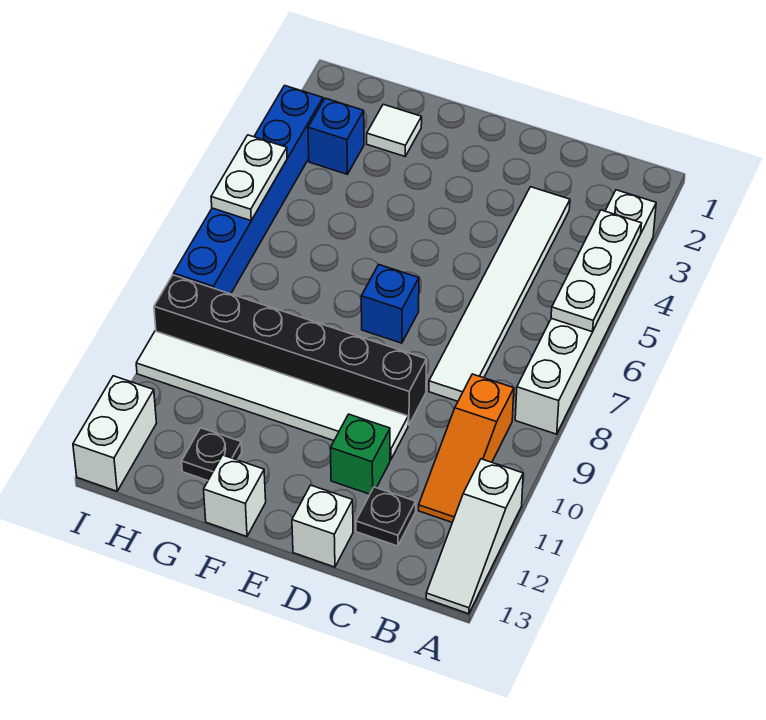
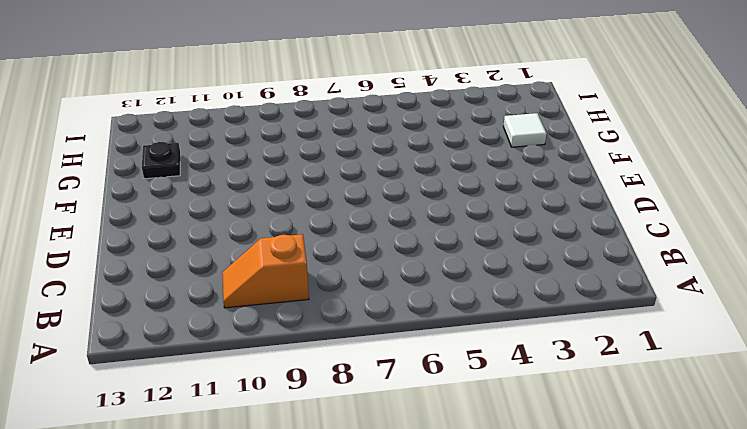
orange 1x2 slope [222,234,309,308] -> orange 1x3 slope [419,374,514,522]
none -> white 1x6 brick [515,190,656,434]
none -> white 1x3 slope [426,459,523,614]
none -> white 1x6 tile [429,187,570,401]

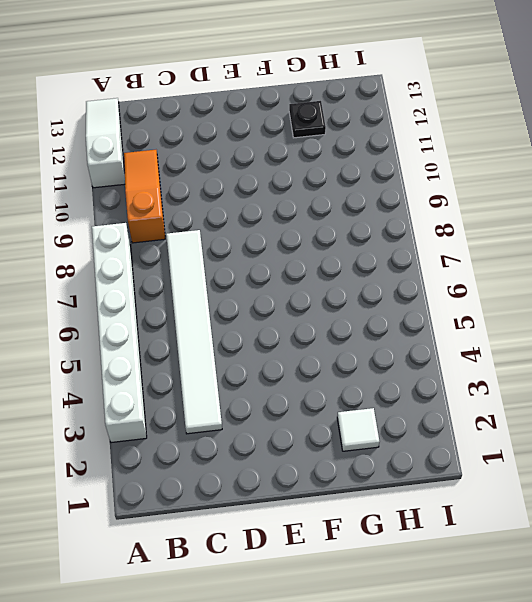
none -> black 1x1 plate [356,487,416,546]
none -> black 1x6 brick [154,275,426,425]
none -> white 1x6 tile [136,331,408,460]

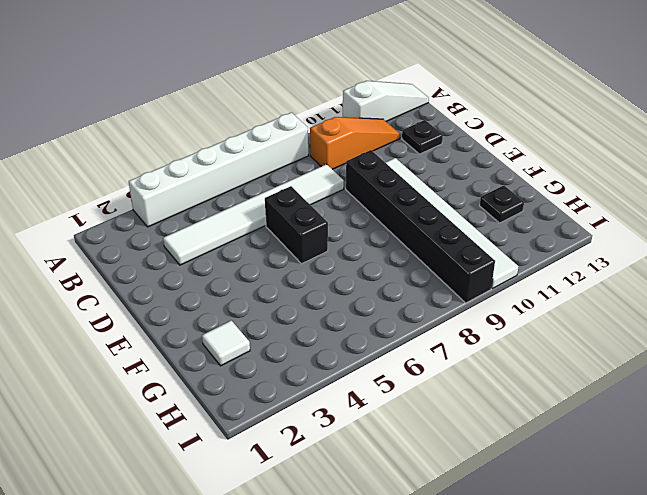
black 1x2 brick [265,186,328,264] -> none
none -> green 1x1 brick [330,414,390,494]
none -> white 1x1 brick [292,485,353,567]
none -> blue 1x1 brick [361,265,419,343]

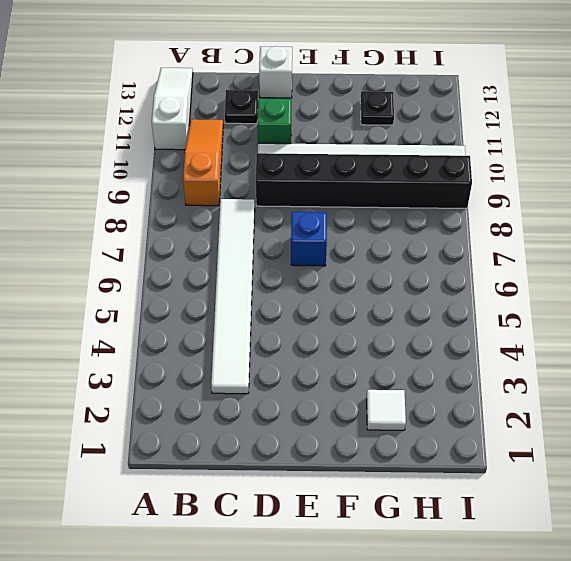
none -> white 1x6 brick [515,190,656,434]
none -> white 1x1 brick [204,455,266,536]
none -> blue 1x1 brick [308,98,364,174]

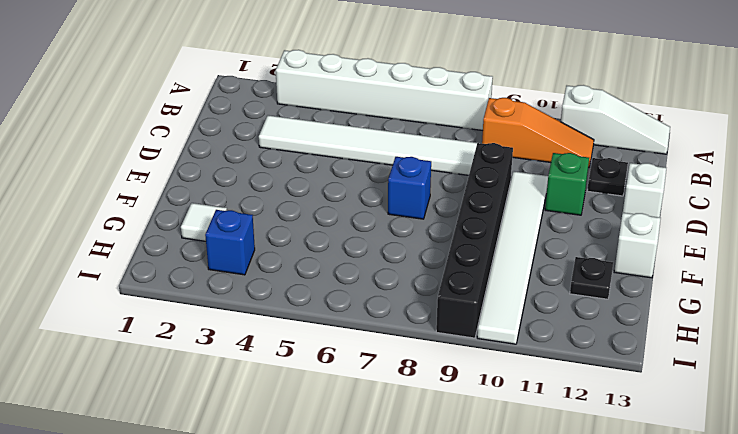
none -> blue 1x6 brick [174,86,323,294]
none -> white 1x2 brick [73,376,156,491]
none -> white 1x3 plate [551,210,641,332]

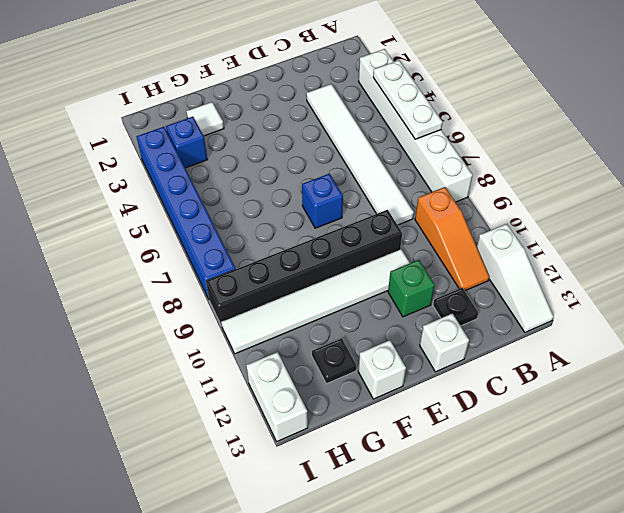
none -> white 1x2 plate [211,135,287,221]

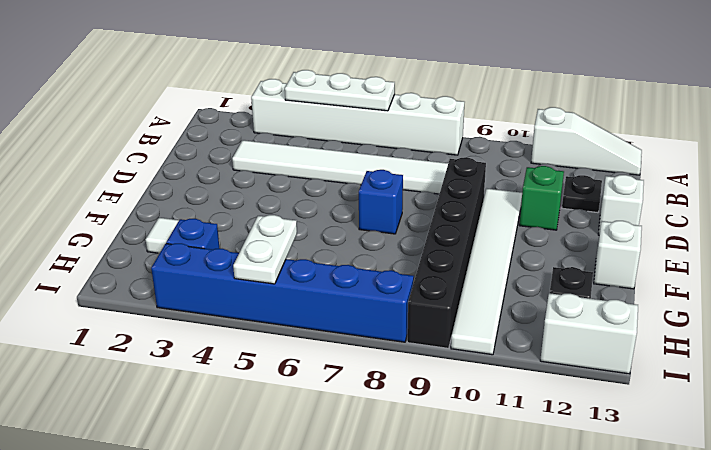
white 1x2 plate [233,215,297,284] -> white 1x2 plate turned to [211,135,287,221]
none -> orange 1x3 slope [419,374,514,522]

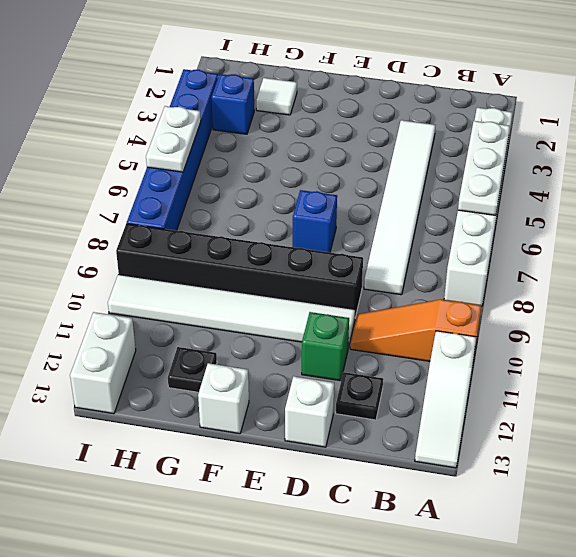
orange 1x3 slope [350,299,481,362] -> orange 1x3 slope turned to [419,374,514,522]

